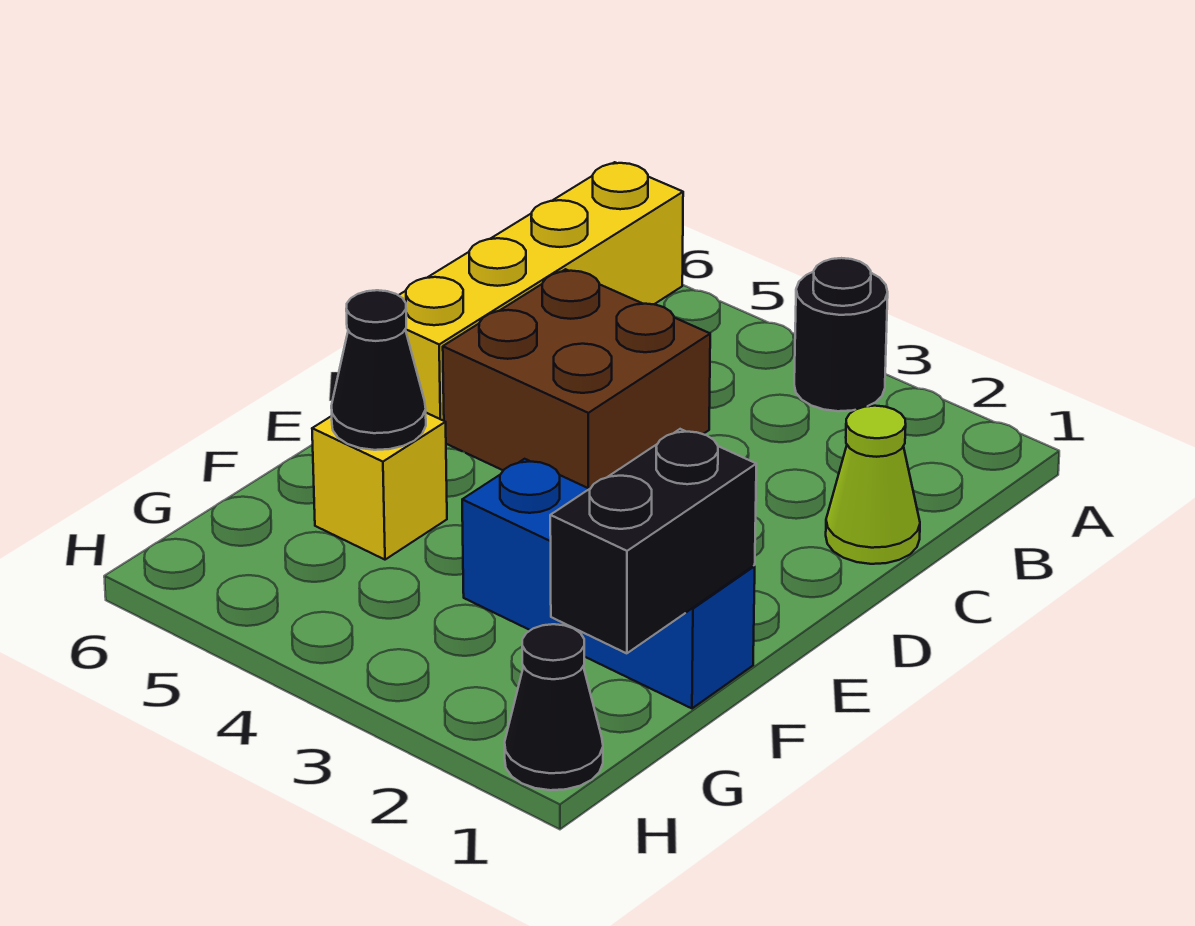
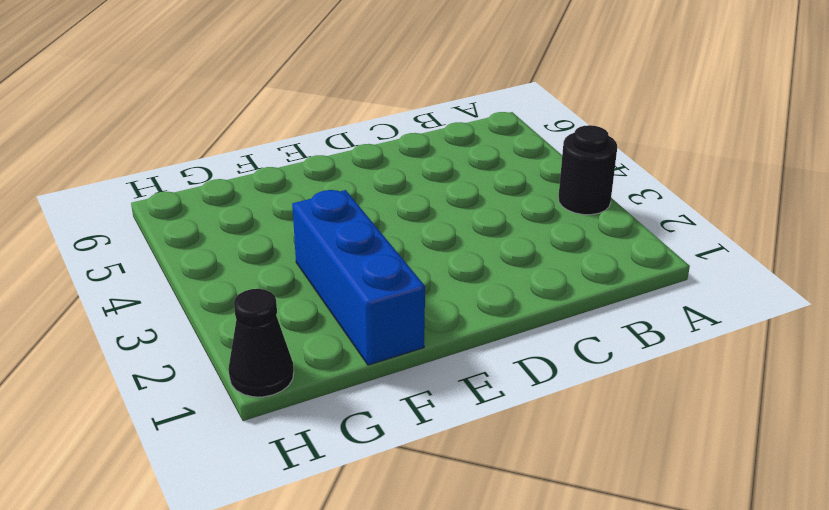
none -> yellow 1x4 brick [399,162,683,421]
none -> lime 1x1 cone [826,406,920,564]

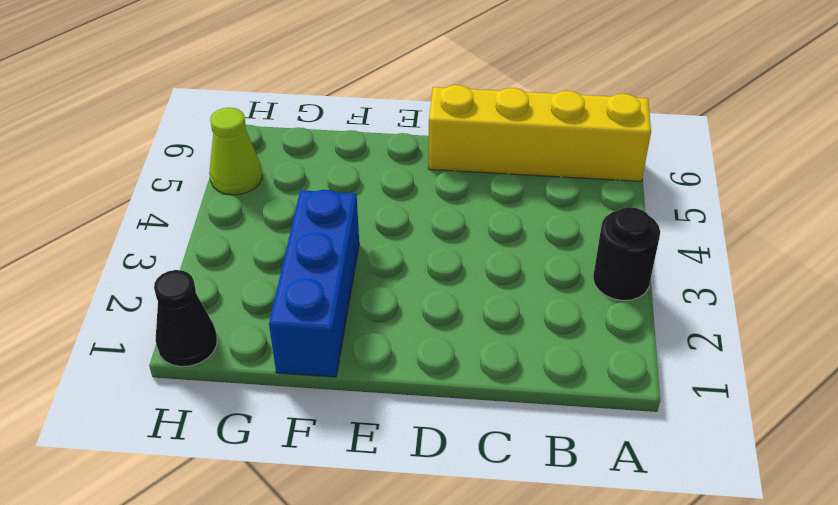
lime 1x1 cone [209,108,262,195] -> lime 1x1 cone moved to [826,406,920,564]
none -> brown 2x2 brick [443,269,710,489]
none -> yellow 1x1 brick [312,413,447,560]

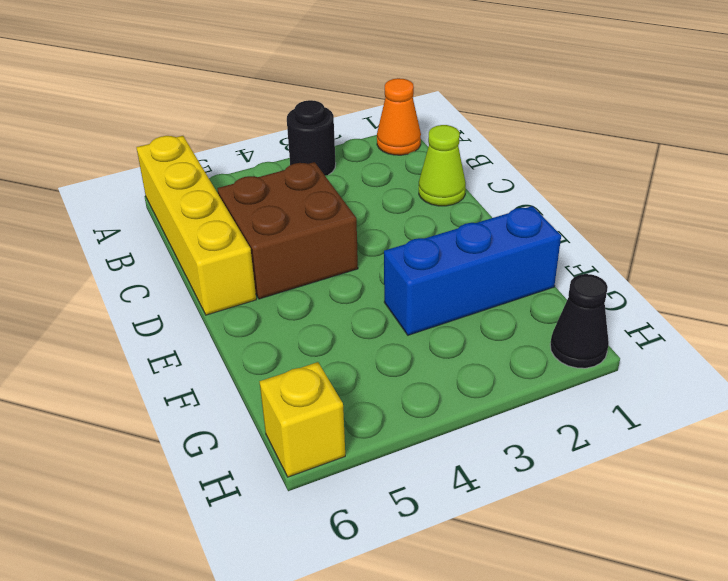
orange 1x1 cone [377,78,421,155] -> none
yellow 1x1 brick [260,362,345,477] -> yellow 1x1 brick moved to [312,413,447,560]
none -> black 1x2 brick [550,429,756,653]
none -> black 1x1 cone [331,290,426,450]

